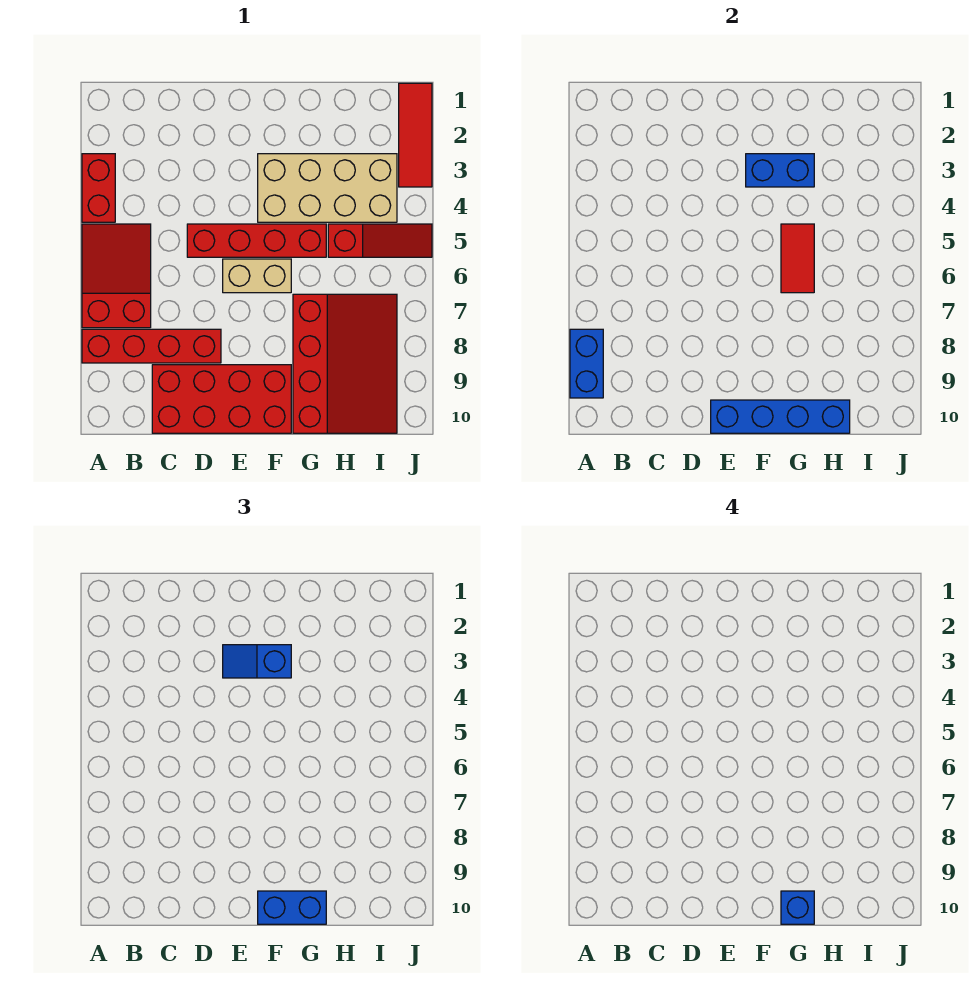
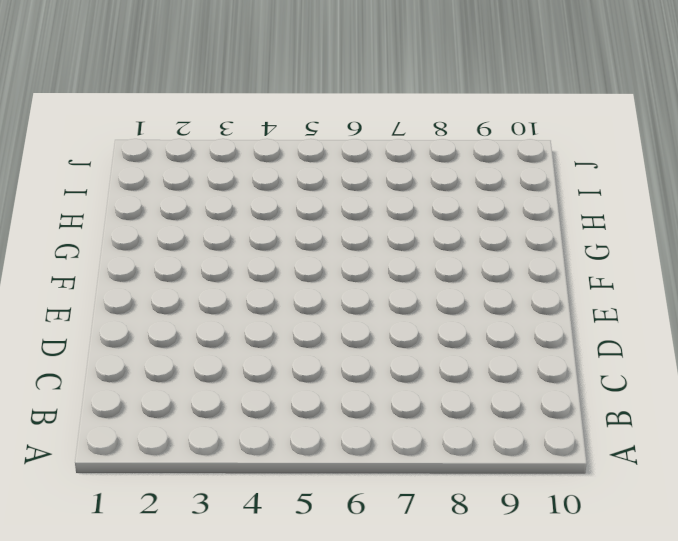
none -> red 1x2 brick [82,154,115,222]
none -> red 2x3 slope [82,224,151,328]
none -> red 1x4 brick [82,329,221,363]

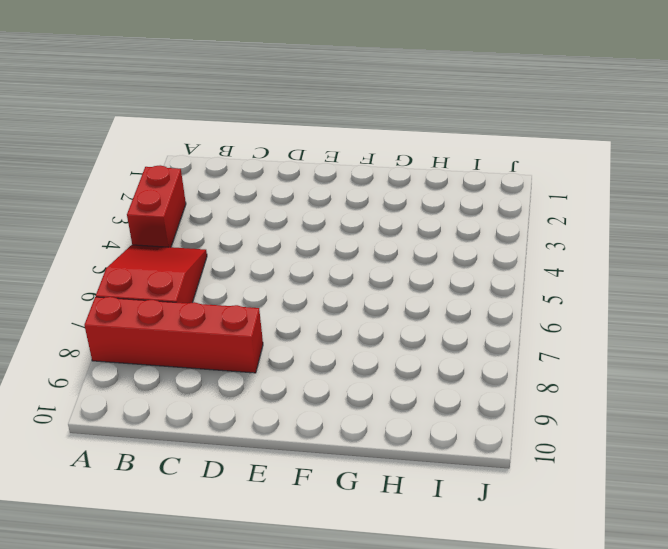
none -> red 2x4 brick [152,365,291,433]
none -> red 1x4 brick [187,224,326,257]
none -> tan 1x2 brick [223,259,291,293]

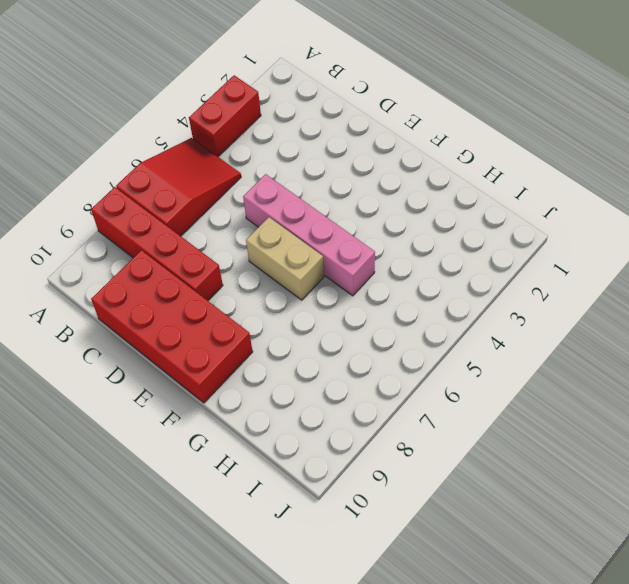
pink 1x4 brick [243,174,375,296] -> red 1x4 brick [187,224,326,257]
none -> tan 2x4 brick [258,154,397,222]
none -> red 3x4 slope [293,294,397,433]
none -> red 1x3 slope [328,224,432,257]

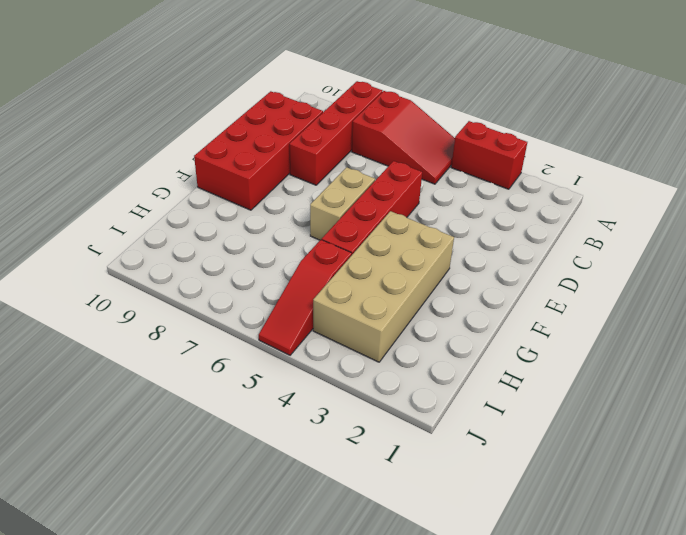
none -> red 3x4 slope [293,294,397,433]
none -> red 1x3 tile [399,83,432,187]
none -> blue 1x2 brick [570,329,603,398]

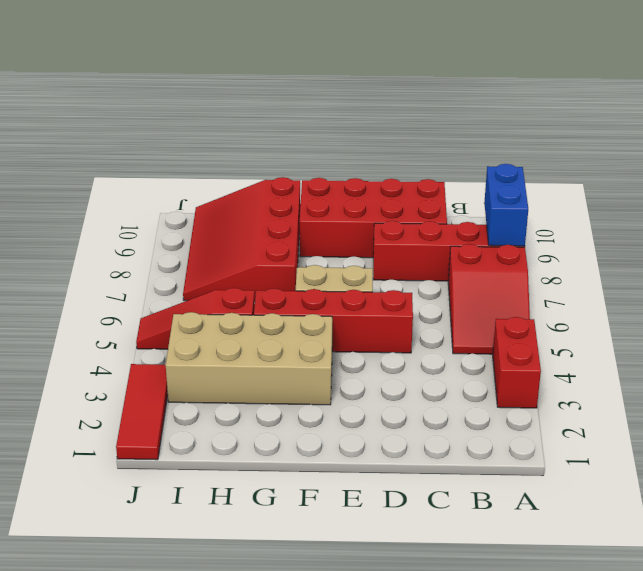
none -> blue 1x4 brick [711,400,850,433]
none -> blue 1x2 brick [746,154,814,187]
none -> red 1x2 tile [781,224,814,293]

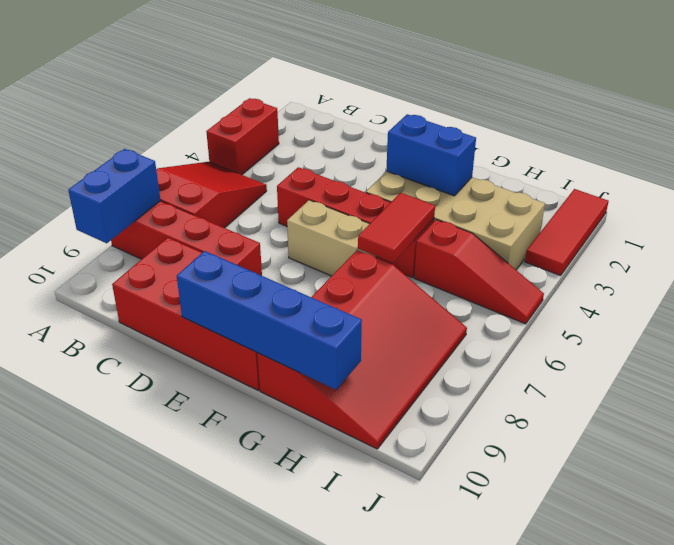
none -> blue 1x2 slope [223,645,291,678]
none -> blue 1x2 brick [258,891,326,924]
none -> blue 1x1 brick [781,891,814,924]

